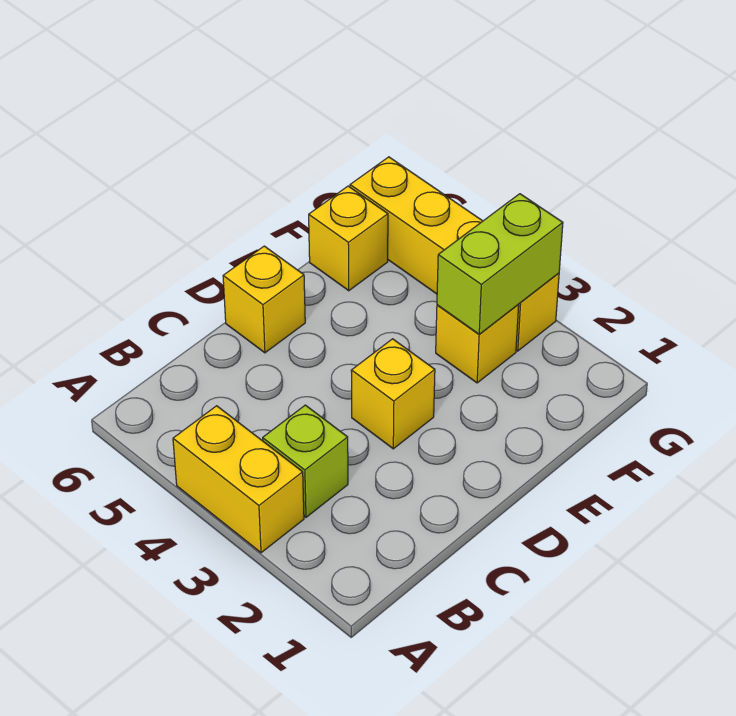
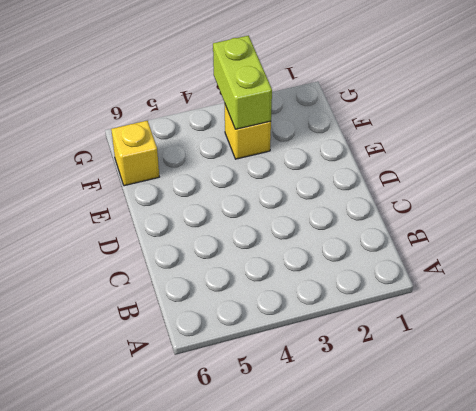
none -> yellow 1x2 brick [173,406,304,553]
none -> lime 1x1 brick [263,405,348,517]

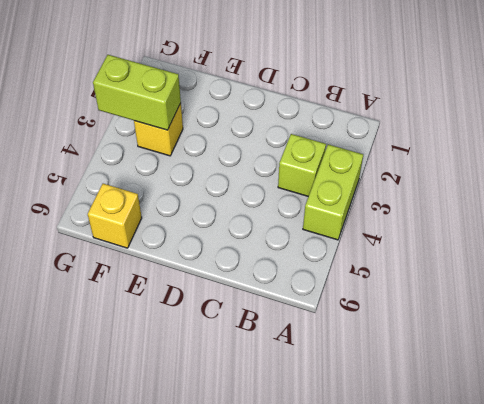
lime 1x2 brick [303,144,363,240] -> yellow 1x2 brick [173,406,304,553]
none -> yellow 1x1 brick [351,339,435,449]
none -> yellow 1x1 brick [223,246,305,353]

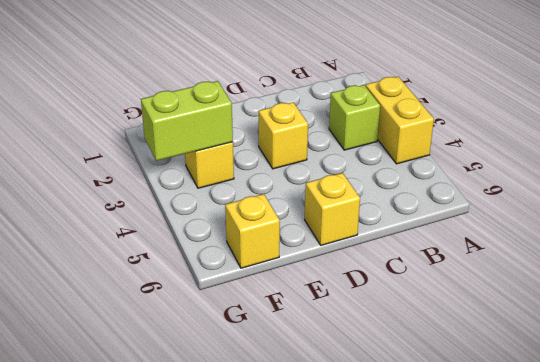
none -> yellow 1x4 brick [350,157,559,351]

